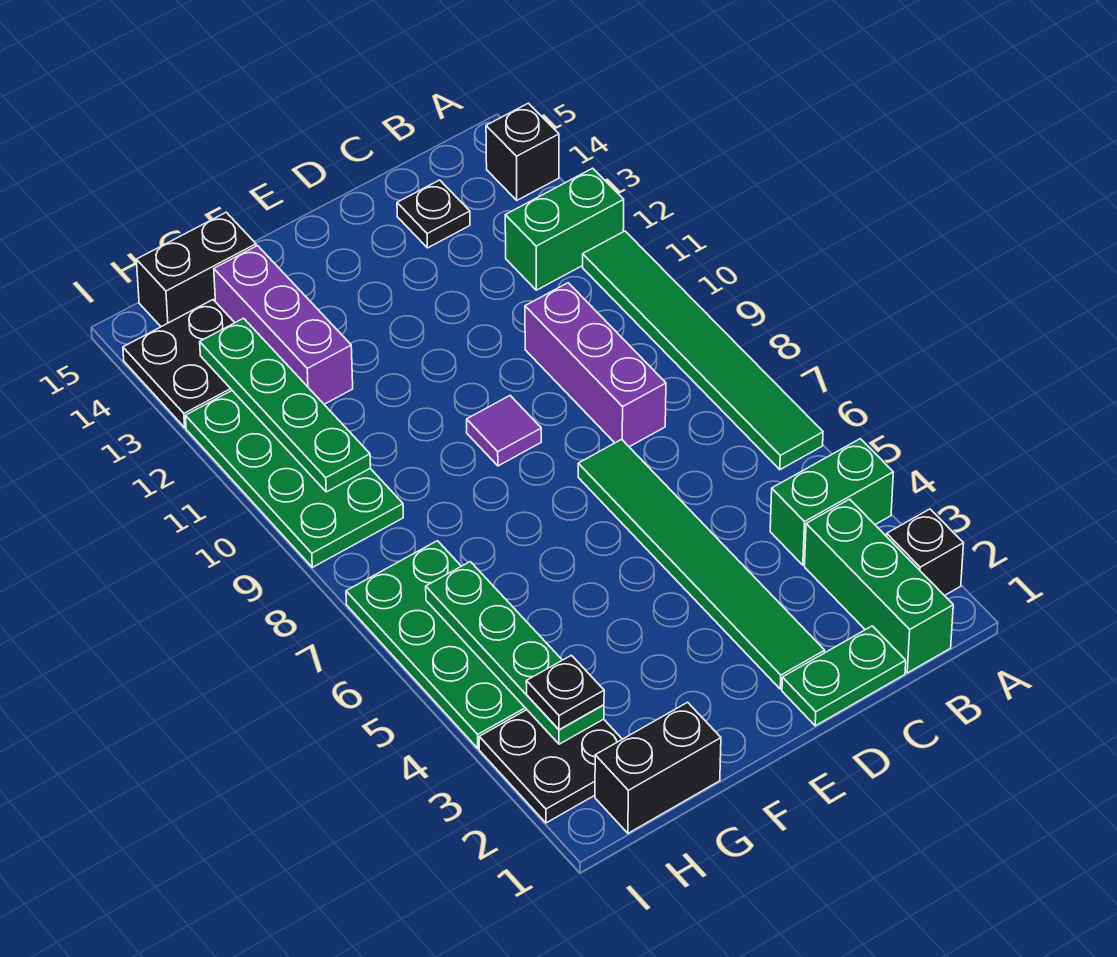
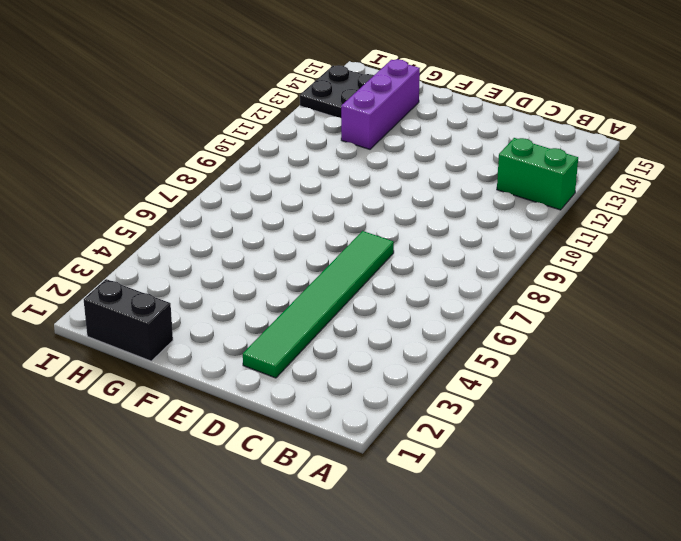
none -> black 1x1 brick [887,509,964,596]
none -> green 1x2 brick [770,439,893,565]
none -> green 1x6 tile [583,231,823,470]

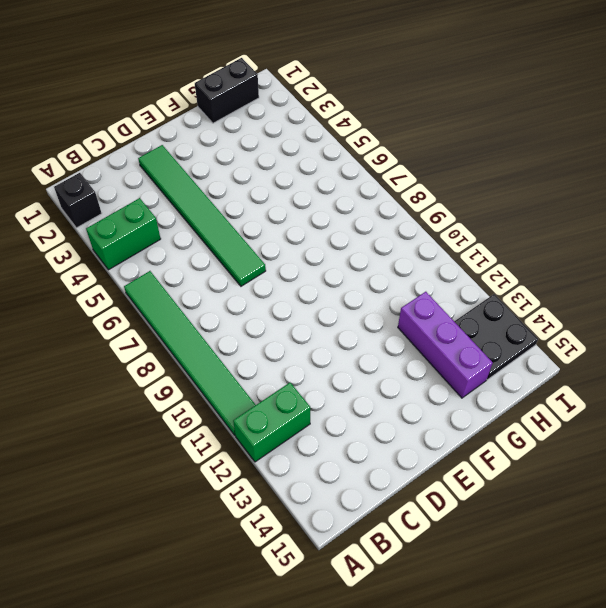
none -> black 1x1 brick [486,103,559,200]
none -> green 1x3 brick [805,499,953,673]
none -> green 1x2 plate [782,626,906,726]

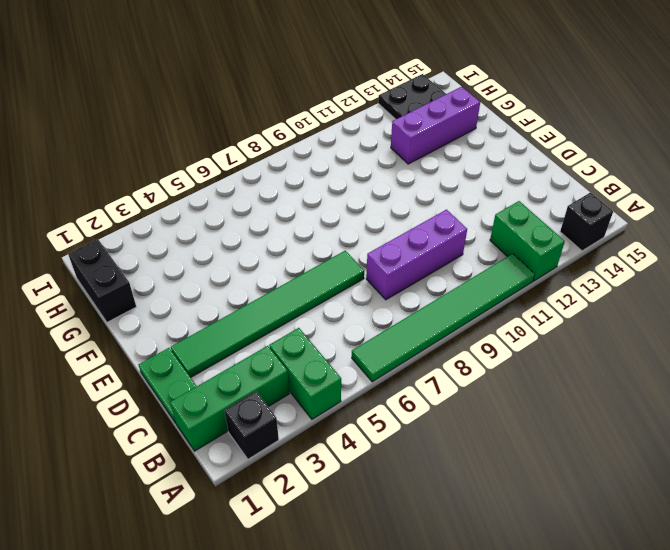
none -> black 1x1 plate [397,180,470,248]
none -> purple 1x1 tile [467,396,541,466]
none -> black 1x2 brick [136,212,256,327]

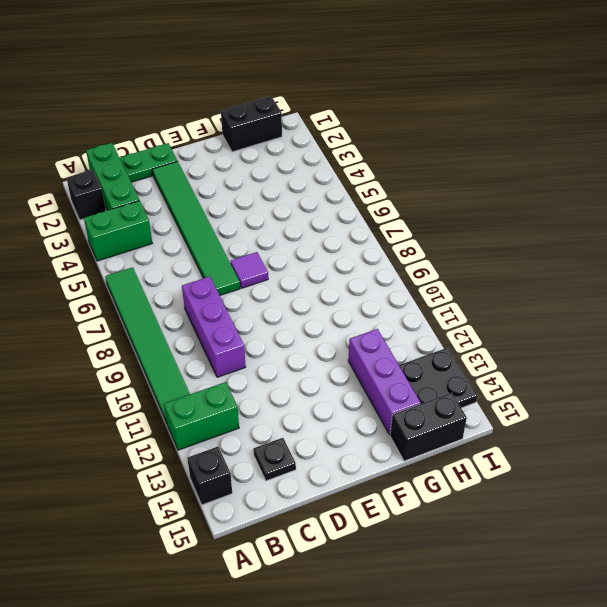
purple 1x1 tile [231,252,268,288] -> purple 1x1 tile moved to [467,396,541,466]
none -> black 2x2 plate [479,710,622,823]
none -> green 2x4 plate [346,541,527,748]
none -> green 2x4 plate [185,391,403,567]

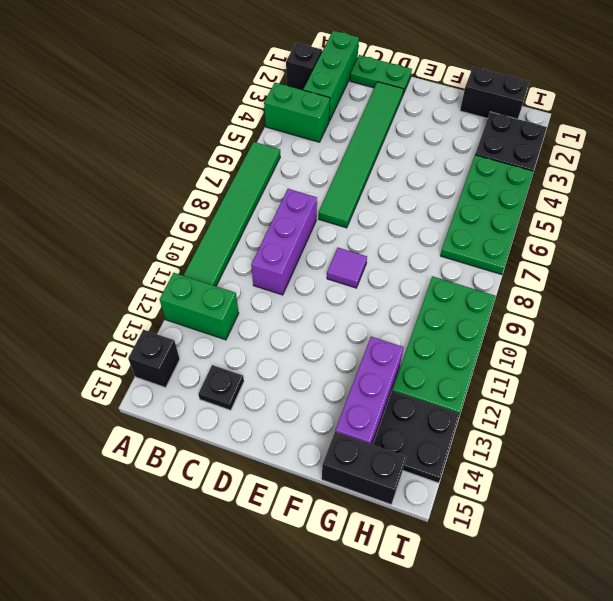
none -> green 1x4 plate [426,562,604,744]
none -> green 1x4 plate [200,318,371,492]
none -> black 1x1 plate [526,655,604,730]

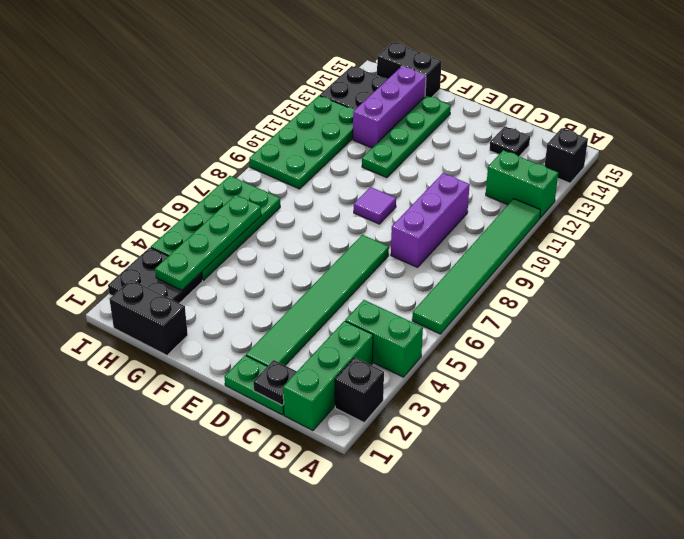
black 1x1 plate [253,360,297,405] -> black 1x1 plate moved to [526,655,604,730]
green 1x4 plate [362,96,451,178] -> green 1x4 plate moved to [200,318,371,492]

